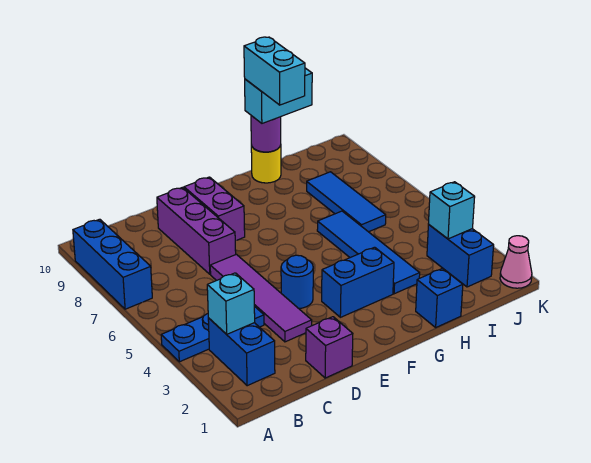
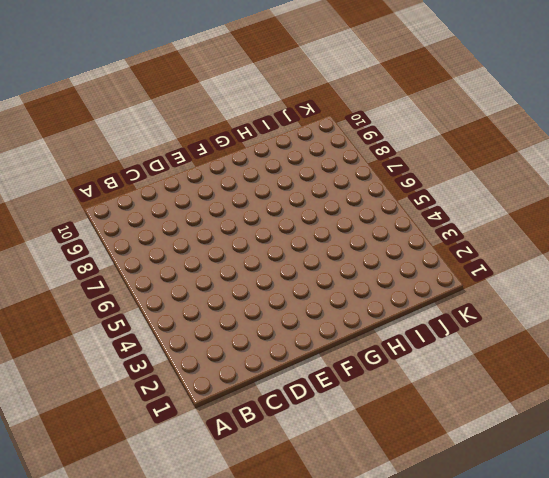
none -> blue 1x3 plate [161,306,264,362]
none -> blue 1x3 brick [73,219,152,309]
none -> blue 1x2 brick [208,318,275,386]

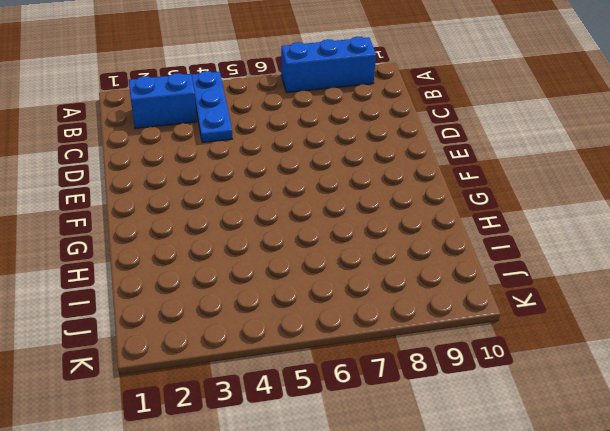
none -> purple 1x1 brick [306,317,353,378]
none -> purple 1x4 tile [210,254,312,342]
none -> purple 1x3 brick [157,187,236,274]

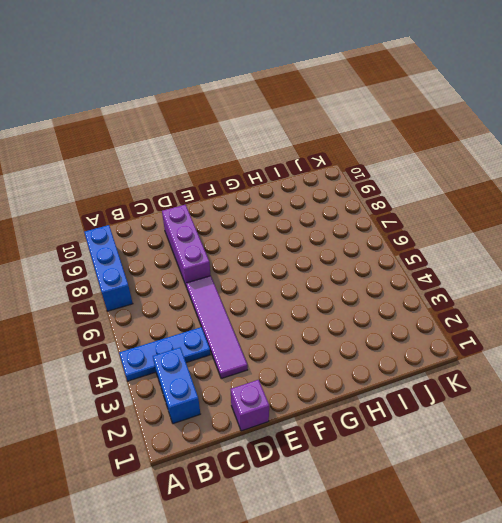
none -> blue 1x1 round brick [281,255,313,308]
none -> purple 1x2 brick [184,177,245,241]
none -> blue 1x2 brick [322,247,394,317]

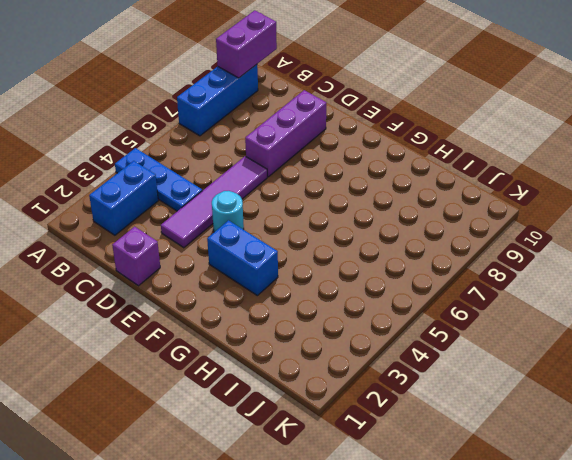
purple 1x2 brick [216,10,277,78] -> purple 1x2 brick moved to [184,177,245,241]
cyan 1x1 round brick [212,191,244,232] -> blue 1x1 round brick [281,255,313,308]
none -> blue 1x1 brick [416,268,463,327]
none -> blue 1x4 tile [317,211,420,294]
none -> yellow 1x1 round brick [251,145,281,183]

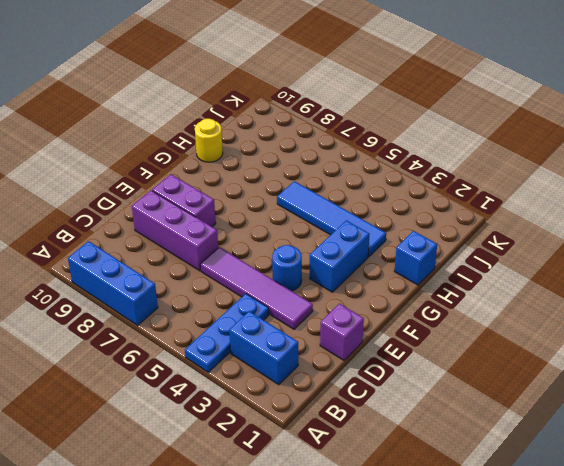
none -> blue 1x3 tile [307,172,386,232]
none -> blue 1x2 brick [427,225,494,287]
none -> pink 1x1 cone [500,236,532,288]

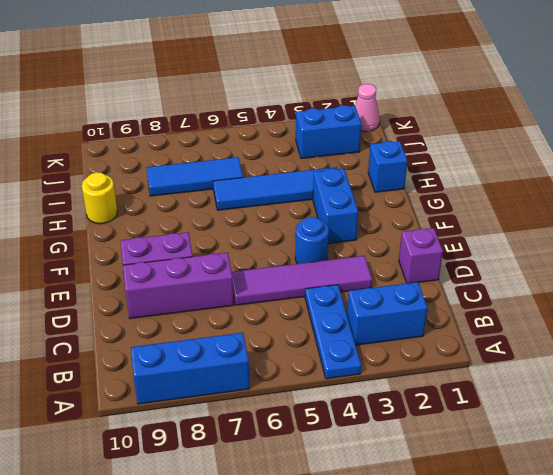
none -> cyan 1x1 brick [207,273,255,334]
none -> purple 1x1 round brick [251,116,281,152]
none -> cyan 1x1 brick [428,182,475,239]

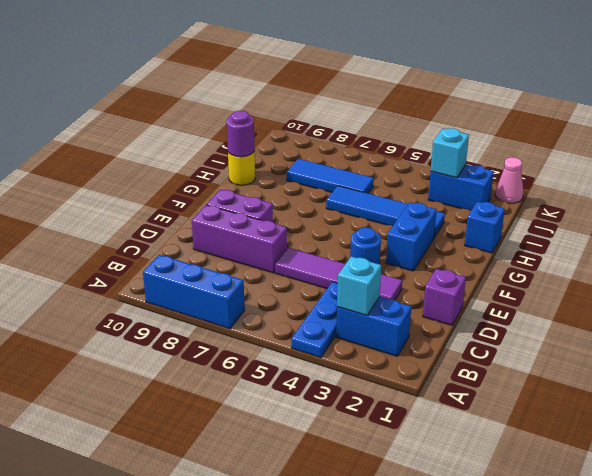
none -> cyan 1x2 brick [245,68,312,123]
none -> cyan 1x2 brick [244,37,305,105]

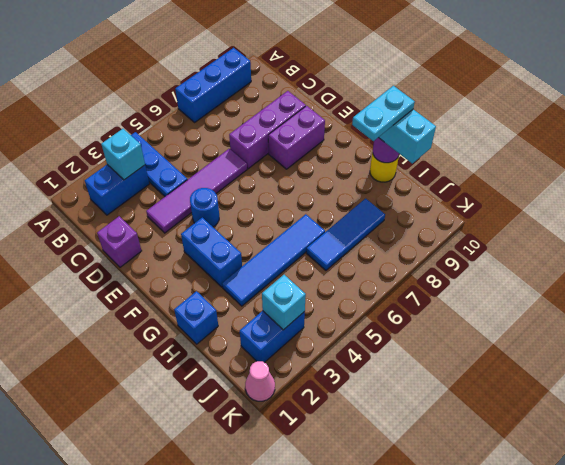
cyan 1x2 plate [352,86,415,141] -> cyan 1x2 brick [244,37,305,105]

